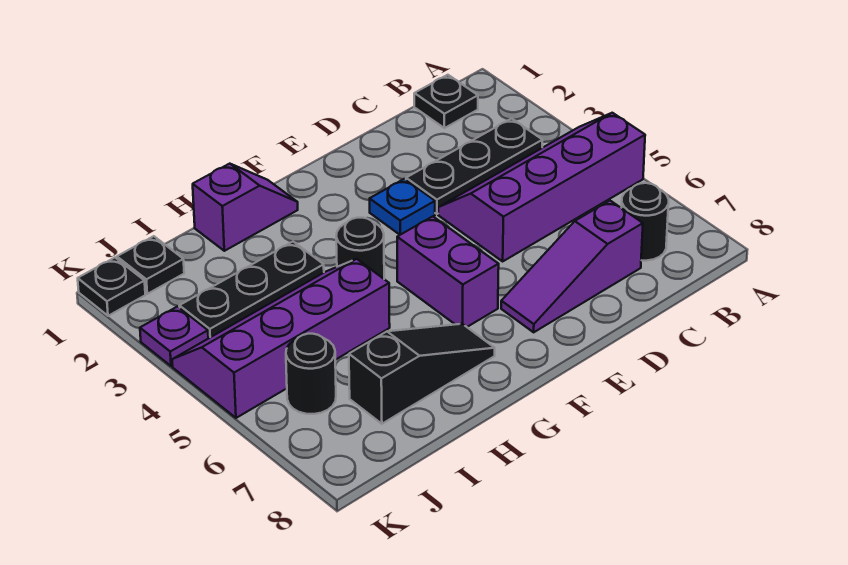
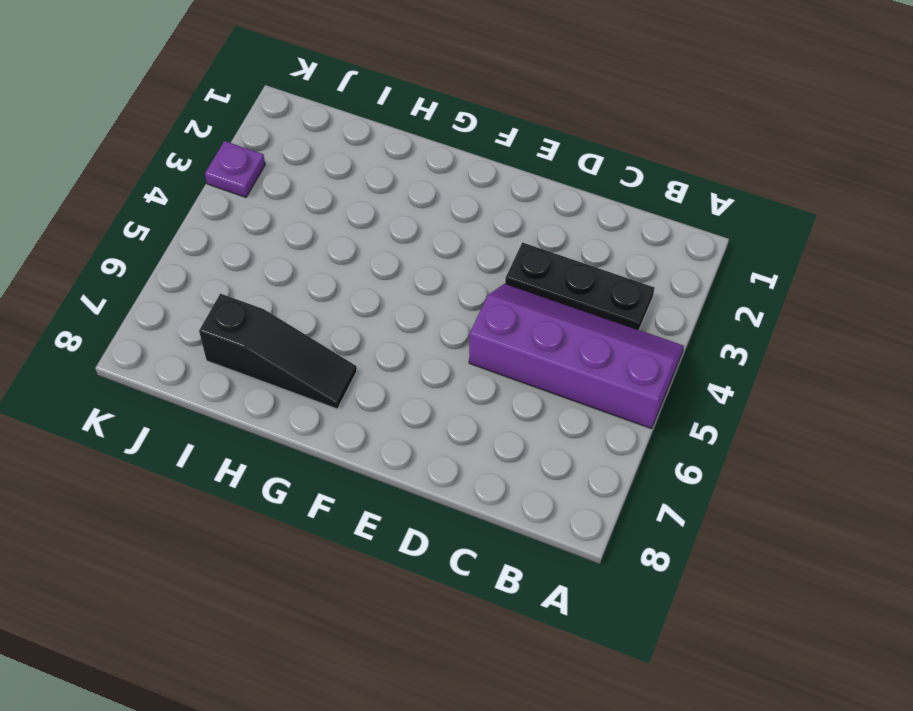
none -> black 1x1 plate [414,75,478,128]
none -> black 1x1 round brick [622,183,669,261]
none -> purple 1x3 slope [501,201,643,332]

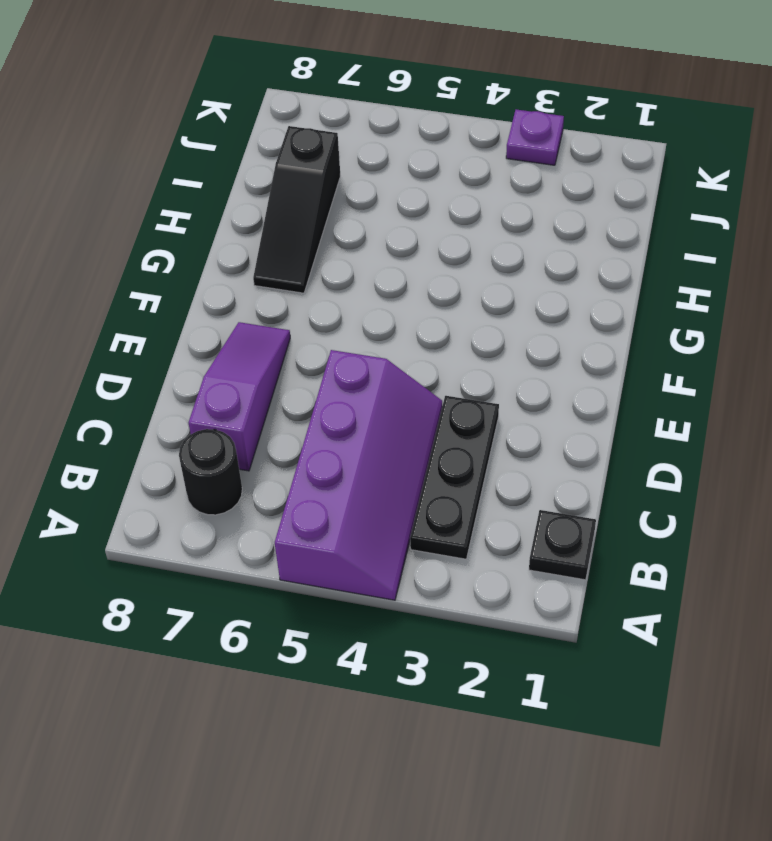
none -> blue 1x1 plate [370,179,435,235]
none -> purple 1x2 brick [397,216,499,327]
none -> purple 1x2 slope [193,164,298,251]

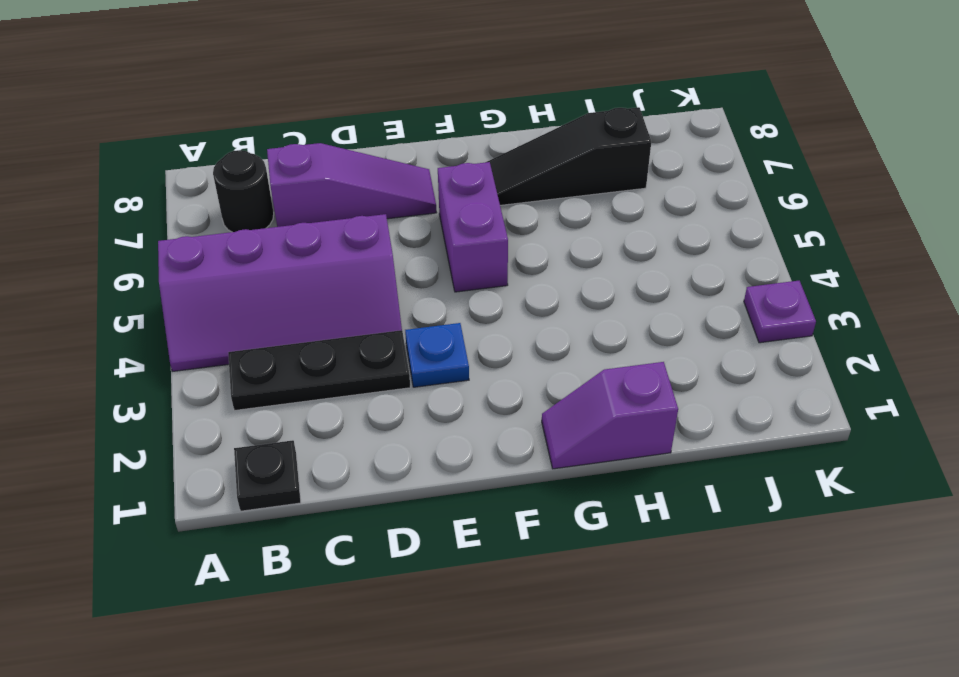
none -> black 1x1 round brick [336,218,384,279]
none -> black 1x3 plate [179,242,324,338]
none -> purple 2x4 slope [172,259,390,418]

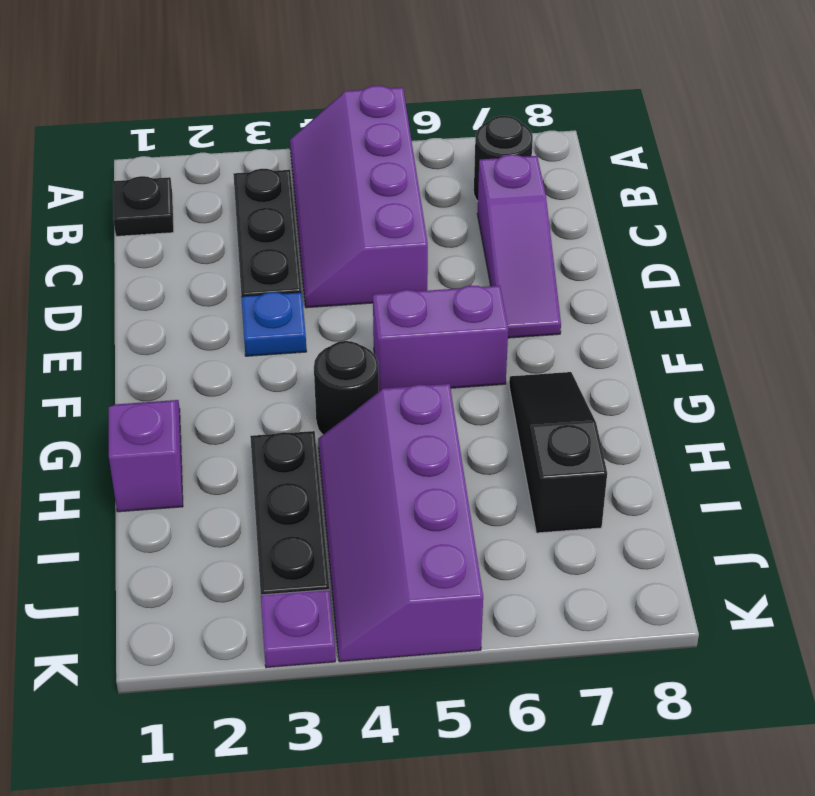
none -> black 1x1 plate [117,236,184,294]
none -> black 1x1 round brick [286,334,336,414]
none -> black 1x1 plate [78,258,145,316]

